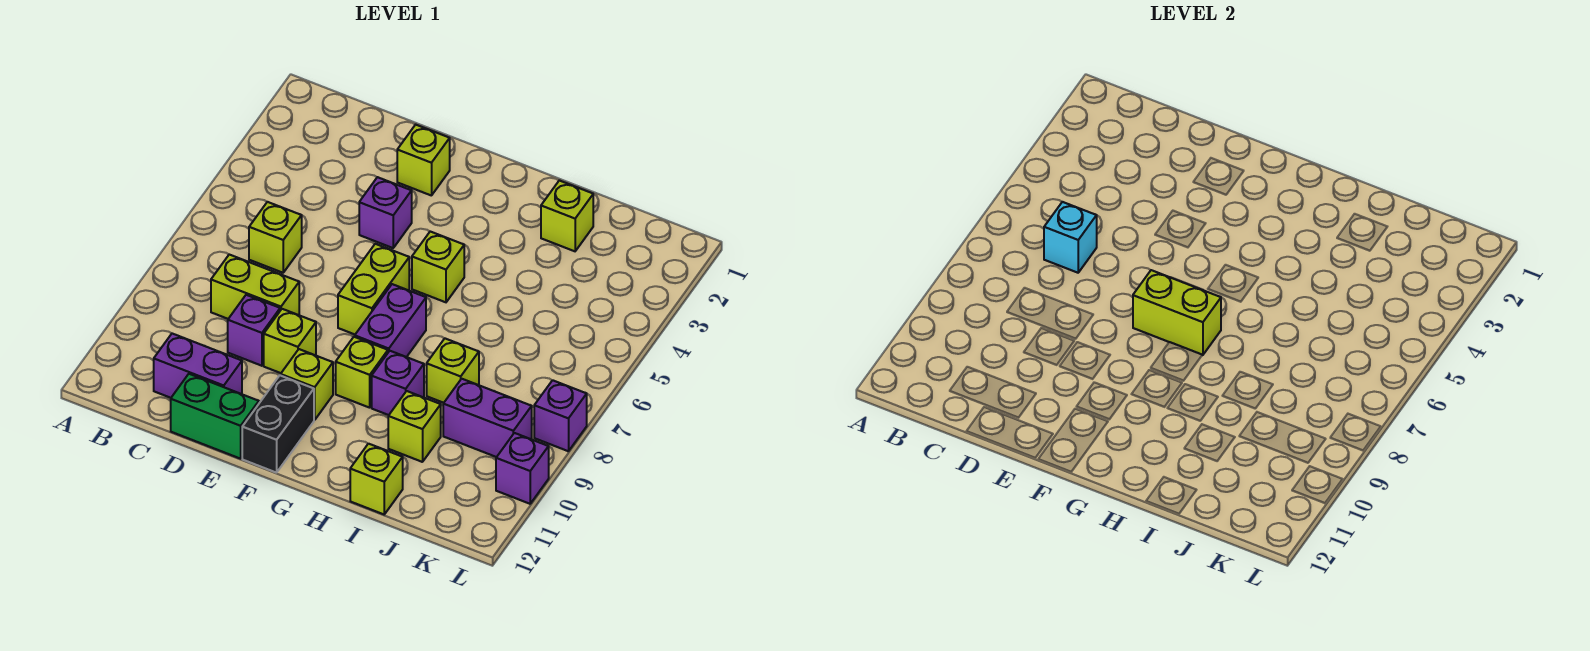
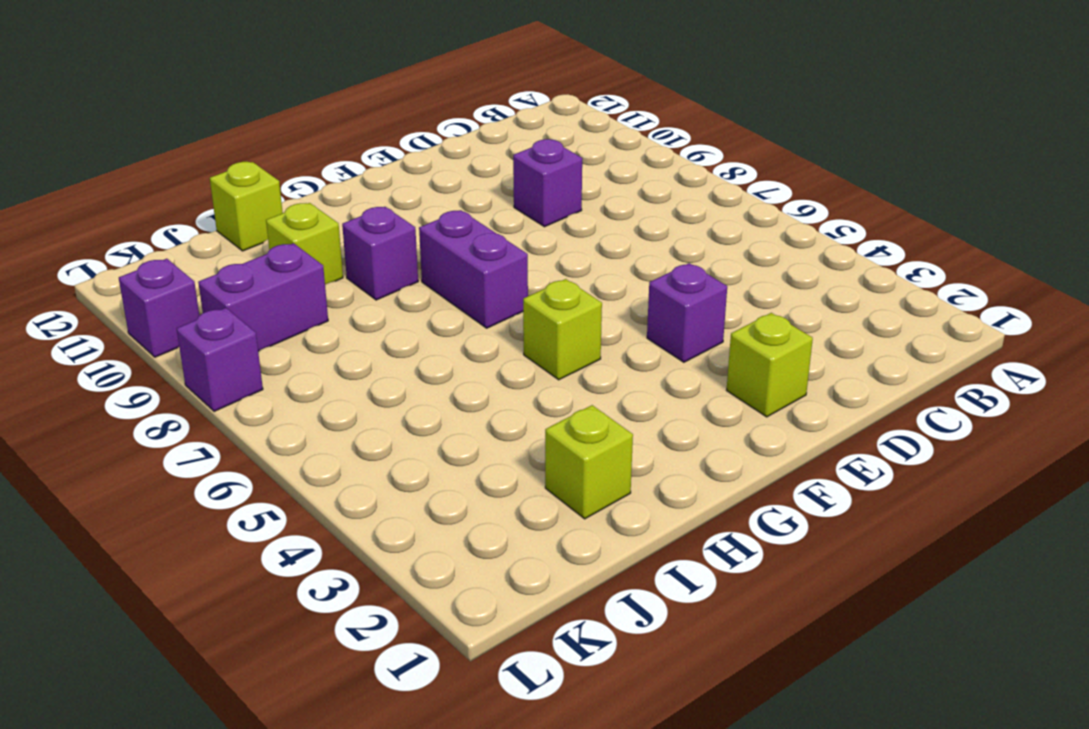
none -> lime 1x1 brick [249,202,302,273]
none -> lime 1x2 brick [211,255,299,319]
none -> purple 1x2 brick [154,334,242,398]

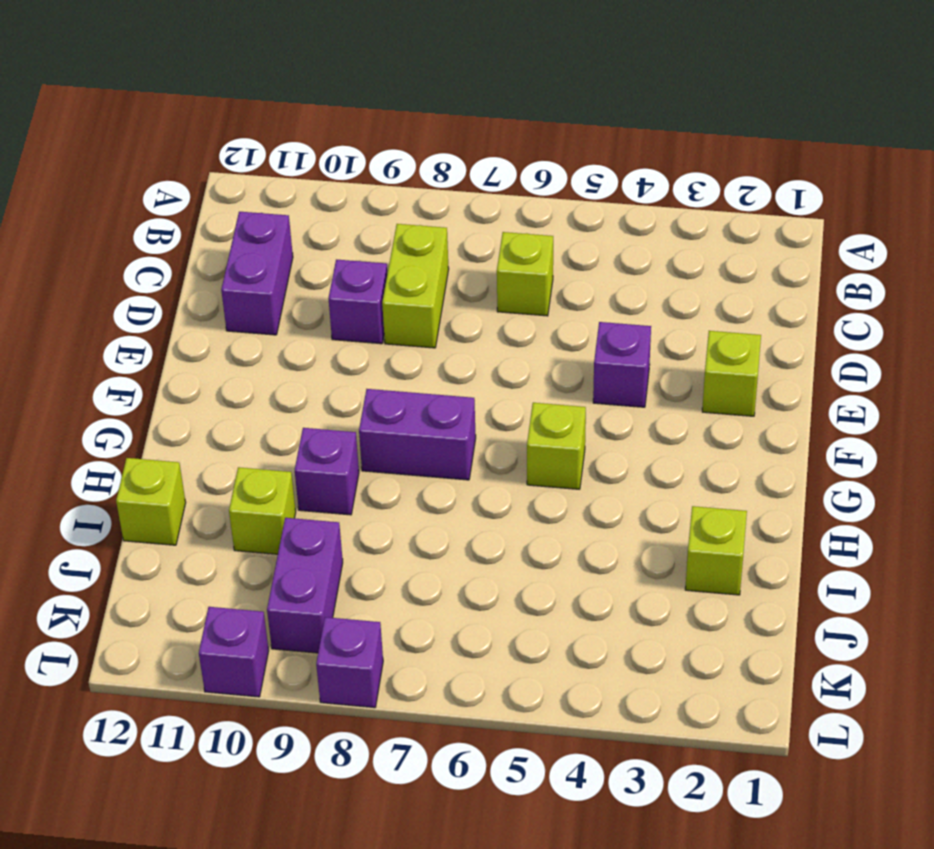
none -> green 1x2 brick [171,374,259,459]
none -> lime 1x1 brick [264,309,316,373]
none -> lime 1x2 brick [338,244,409,334]

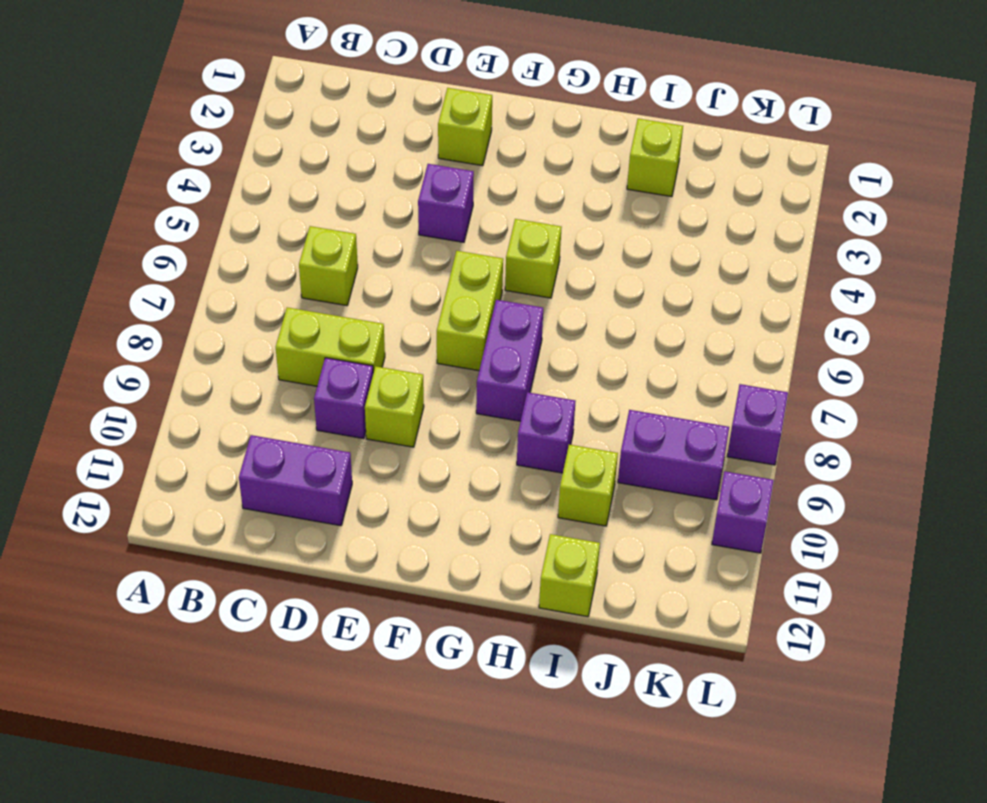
none -> green 1x2 brick [171,374,259,459]
none -> lime 1x1 brick [281,349,333,420]
none -> black 1x2 brick [242,375,314,473]

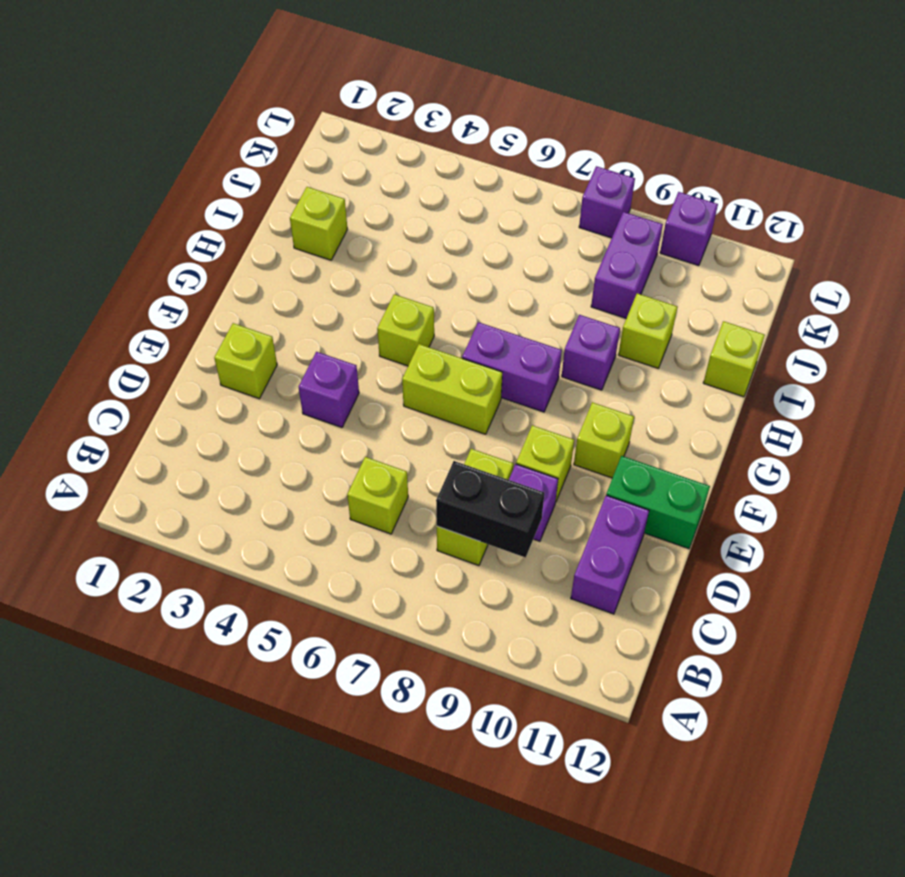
black 1x2 brick [436,461,544,558] -> black 1x2 brick moved to [242,375,314,473]
green 1x2 brick [606,456,710,549] -> green 1x2 brick turned to [171,374,259,459]
none -> lime 1x1 brick [336,337,388,408]
none -> lime 1x1 brick [427,339,479,403]
none -> cyan 1x1 brick [1044,202,1097,273]

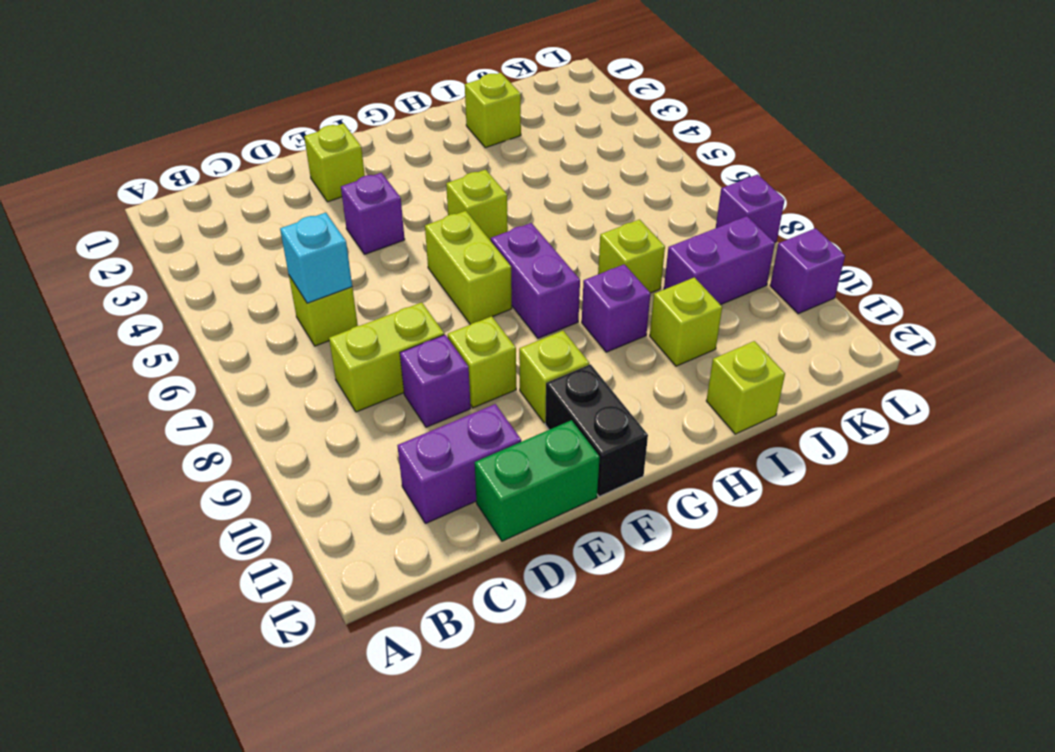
none -> lime 1x1 brick [336,337,388,408]
none -> lime 1x2 brick [1133,270,1221,355]

